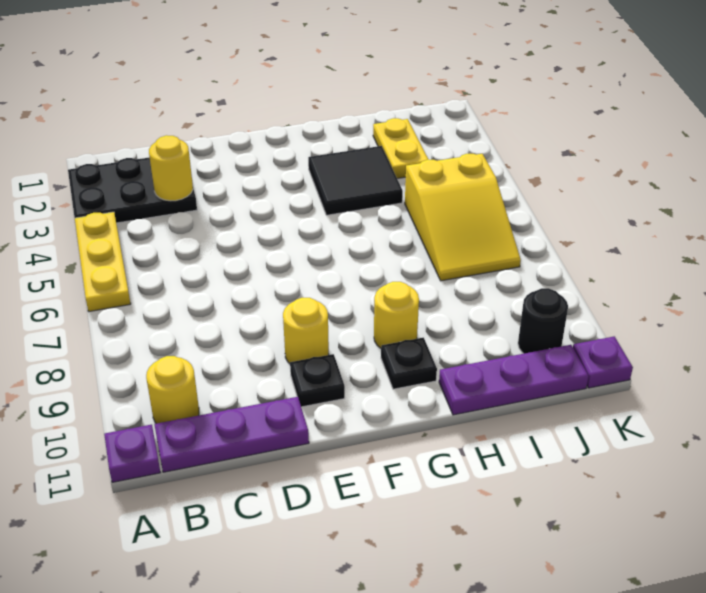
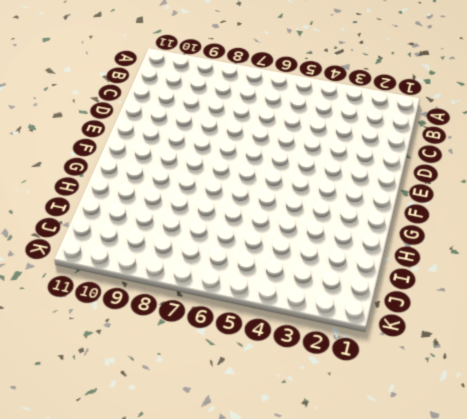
none -> black 2x3 plate [68,157,197,223]
none -> yellow 1x3 plate [75,212,131,311]
none -> purple 1x1 plate [104,425,160,482]

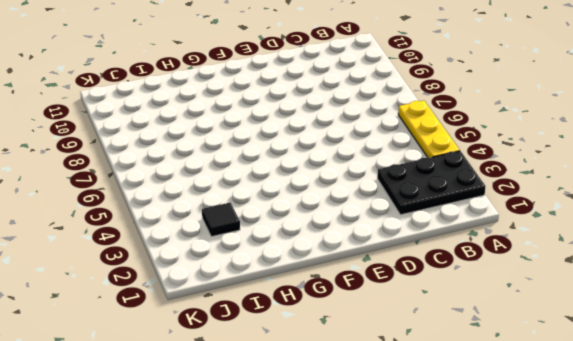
black 1x1 tile [202,203,240,237] -> yellow 1x2 plate [373,118,429,178]
none -> purple 1x1 plate [104,425,160,482]
none -> yellow 1x1 round brick [146,356,199,424]
none -> purple 1x3 plate [154,397,309,472]

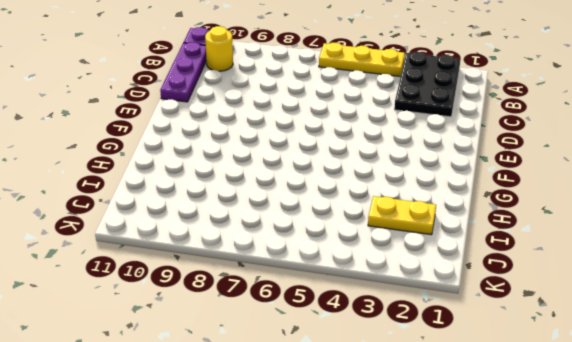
none -> yellow 1x1 round brick [283,298,329,364]
none -> black 1x1 plate [290,354,345,407]
none -> black 2x2 tile [308,146,403,215]

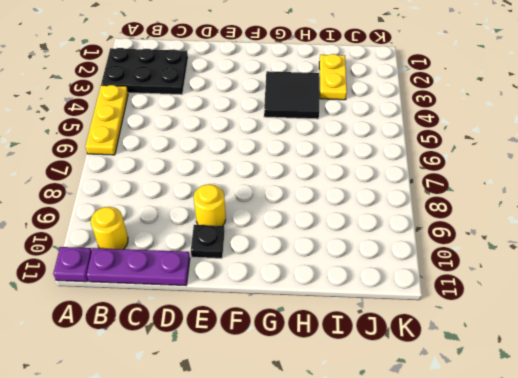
none -> yellow 1x1 round brick [374,282,419,348]
none -> black 1x1 plate [381,338,437,389]
none -> purple 1x3 plate [439,345,589,415]

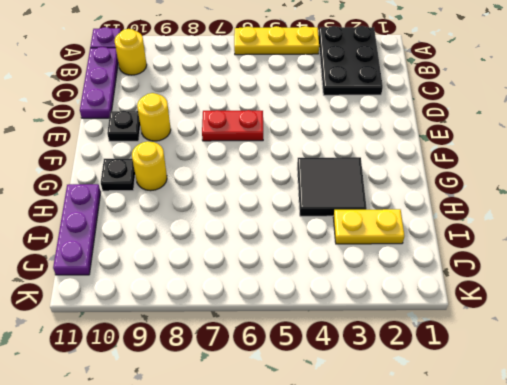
red 1x2 plate [202,110,263,141] -> none
none -> yellow 2x3 slope [405,154,521,281]
none -> black 1x1 round brick [518,288,568,354]
none -> purple 1x1 plate [573,336,633,388]

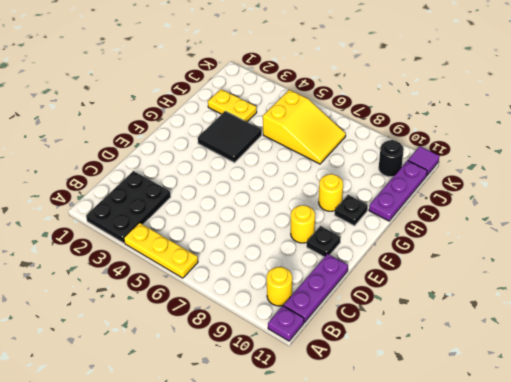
purple 1x1 tile [408,146,439,175] -> purple 1x1 plate [573,336,633,388]
none -> yellow 1x1 round brick [149,135,193,201]

